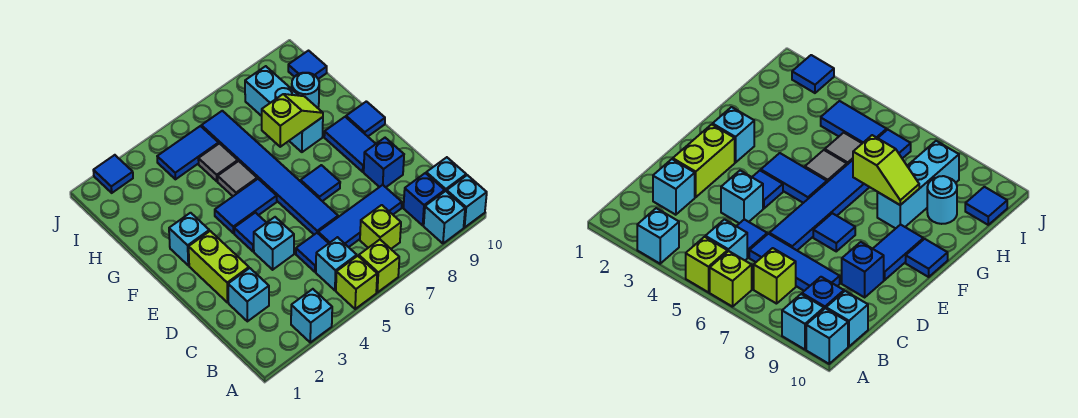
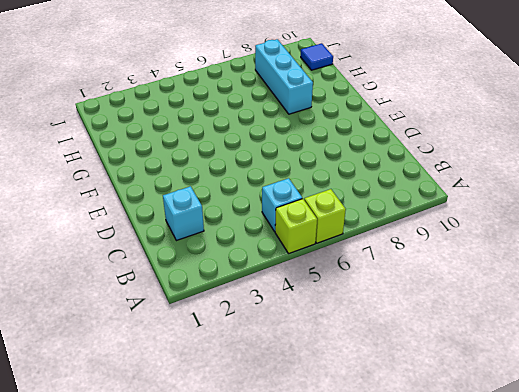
none -> cyan 1x1 brick [291,289,332,342]
none -> cyan 1x1 brick [424,191,465,243]
none -> cyan 1x1 brick [447,175,487,227]
none -> lime 1x1 brick [360,205,401,249]

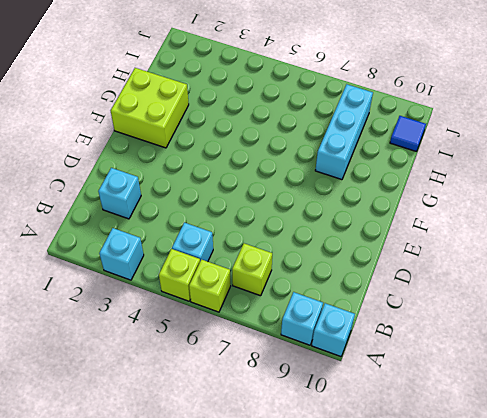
lime 2x2 brick [111,68,189,148] -> cyan 1x1 brick [169,213,209,265]
none -> blue 1x1 brick [403,173,445,225]
none -> cyan 1x1 brick [426,157,466,191]
none -> blue 1x1 tile [296,233,329,272]
none -> blue 1x3 tile [318,185,402,247]

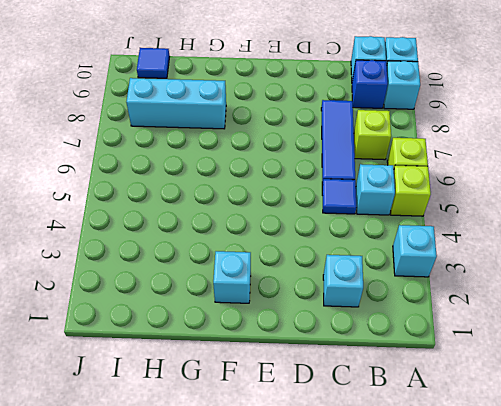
none -> lime 1x2 brick [189,231,249,303]
none -> cyan 1x1 brick [254,217,294,270]
none -> blue 1x6 tile [201,111,338,235]
none -> blue 1x1 brick [364,138,404,187]

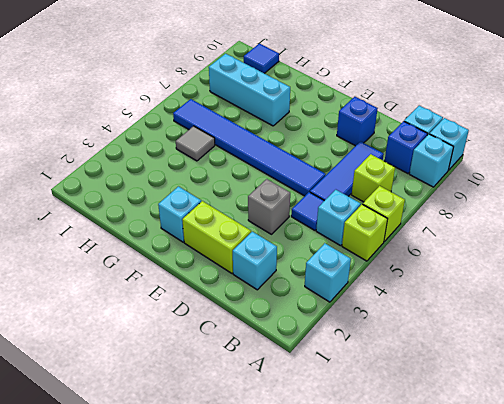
grey 1x1 brick [248,179,290,234] -> cyan 1x1 brick [254,217,294,270]
none -> blue 1x1 tile [234,213,266,251]
none -> blue 1x1 tile [301,165,340,201]
none -> blue 1x2 tile [324,117,376,172]
none -> blue 1x2 tile [215,179,277,233]

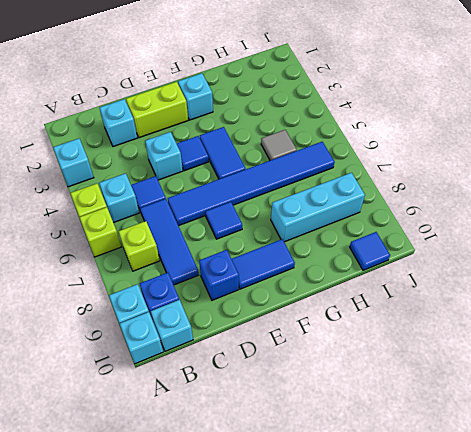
none -> blue 1x1 tile [346,101,385,136]
none -> grey 1x1 tile [218,161,257,196]
none -> cyan 1x1 round brick [292,73,319,108]
none -> blue 1x2 tile [157,126,219,179]

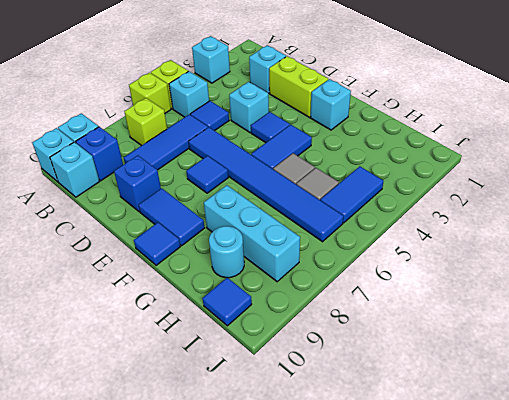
none -> blue 1x1 tile [93,155,133,193]
none -> lime 1x2 slope [262,94,323,147]

